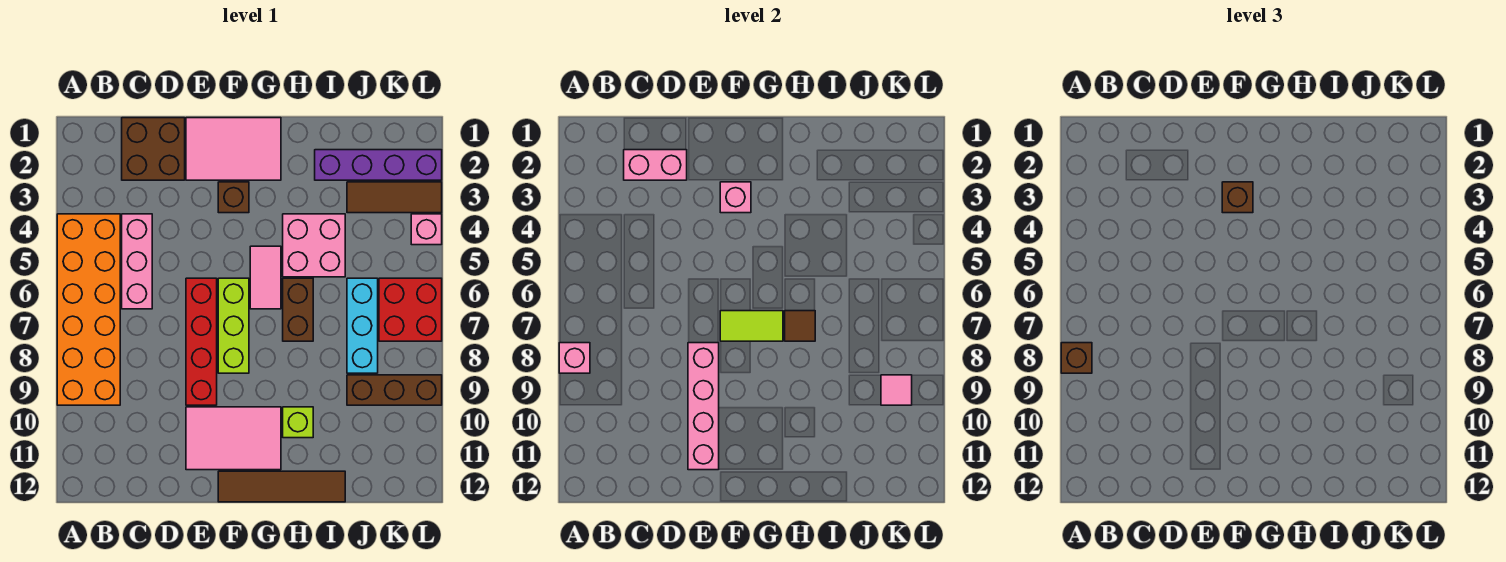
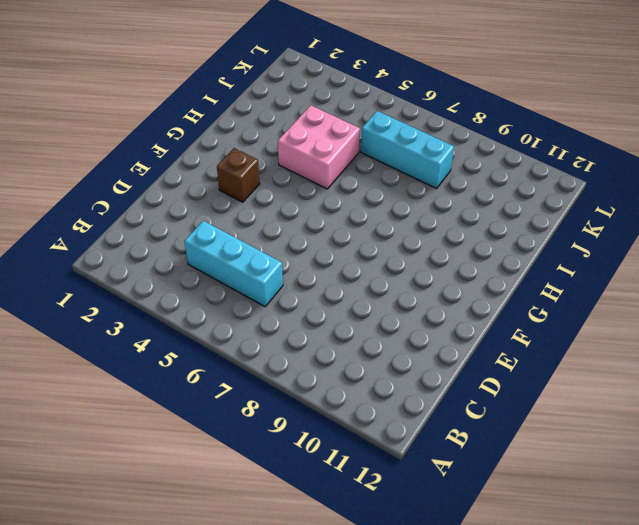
cyan 1x3 brick [184,221,283,306] -> pink 1x3 brick [122,214,152,309]
none -> orange 2x6 brick [57,214,120,405]
none -> brown 2x2 brick [122,118,185,180]
none -> pink 2x3 tile [186,118,281,180]

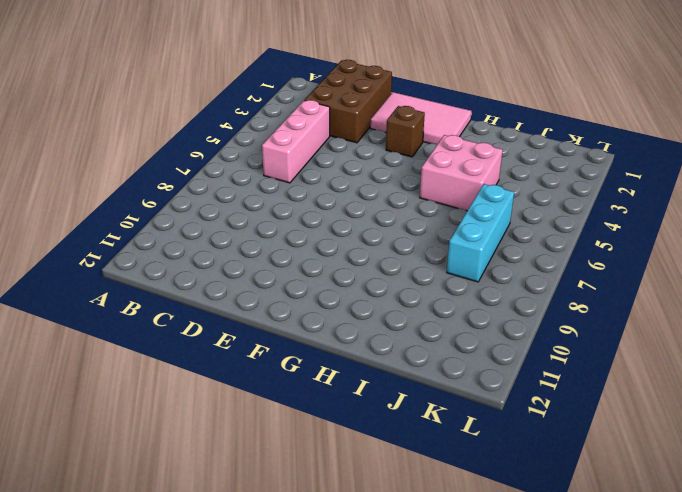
brown 2x3 brick [305,60,392,143] -> brown 2x2 brick [122,118,185,180]
none -> orange 2x6 brick [57,214,120,405]
none -> red 1x4 brick [186,278,217,405]
none -> pink 2x3 tile [186,407,281,470]

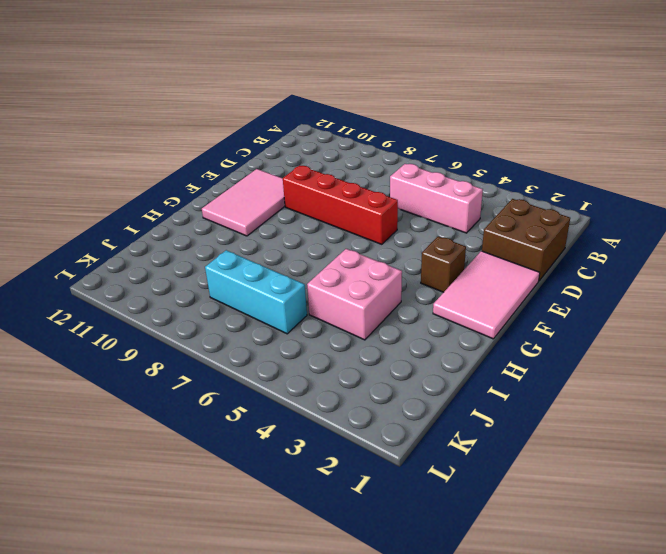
none -> orange 2x6 brick [57,214,120,405]
none -> lime 1x3 brick [218,278,249,373]
none -> brown 1x4 tile [218,471,345,502]

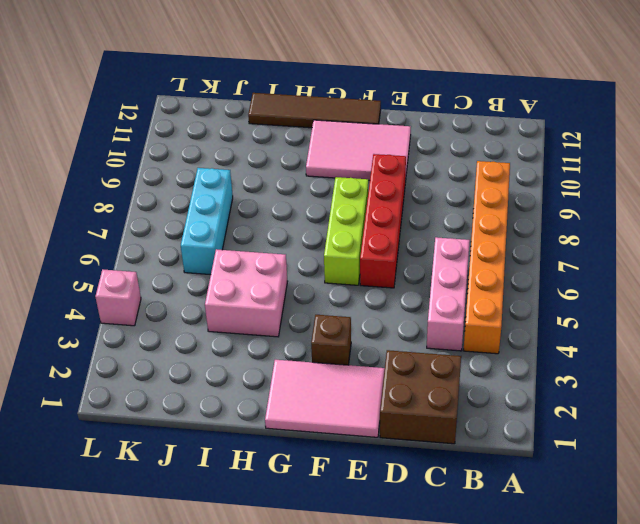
orange 1x6 brick [463,161,510,354] -> orange 2x6 brick [57,214,120,405]
none -> pink 1x2 tile [250,246,281,309]
none -> brown 1x2 brick [283,278,313,341]
none -> lime 1x1 brick [283,407,313,438]

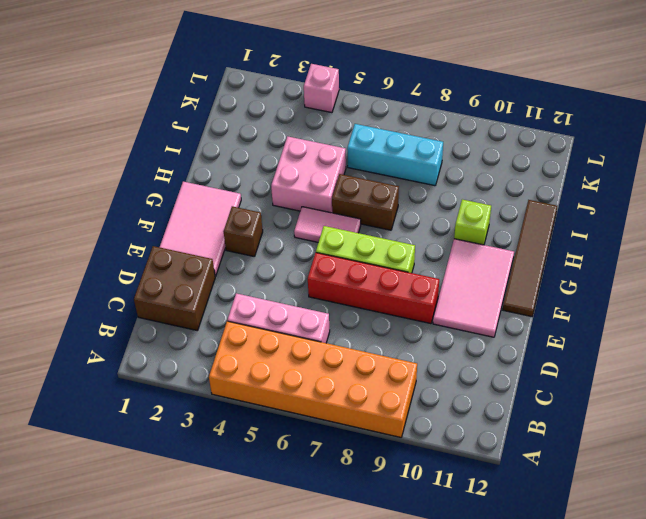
none -> purple 1x4 brick [315,150,442,180]
none -> brown 1x3 tile [347,182,442,213]
none -> brown 1x3 brick [347,375,442,405]

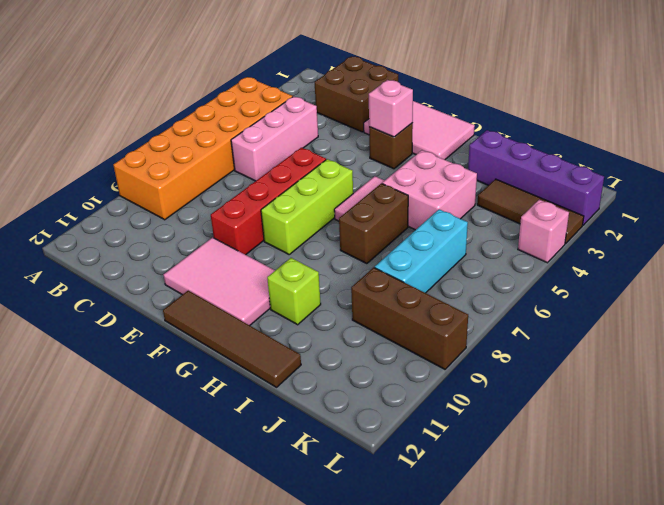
none -> red 2x2 brick [379,278,442,341]
none -> pink 1x1 brick [559,343,590,373]
none -> pink 1x2 brick [624,150,687,180]

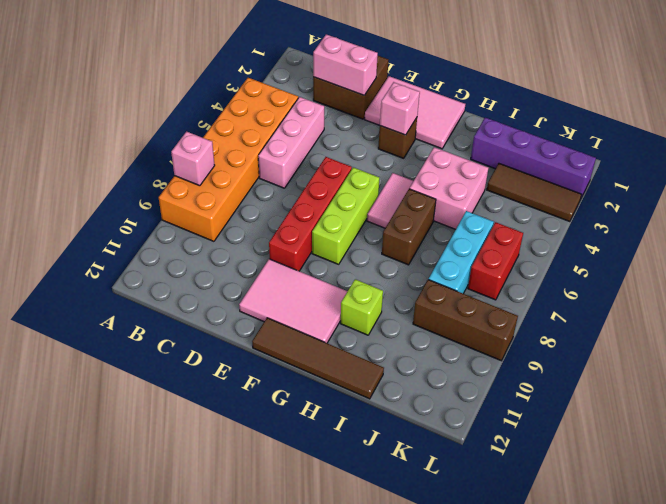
red 1x2 brick [468,222,523,300] -> red 2x2 brick [379,278,442,341]
none -> pink 1x1 brick [411,214,442,245]
none -> pink 1x4 brick [688,343,719,470]
none -> lime 1x2 tile [720,311,783,341]

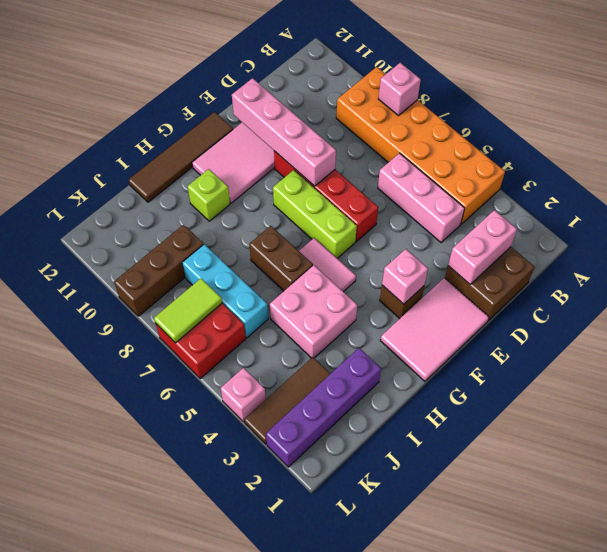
lime 1x2 tile [154,278,222,343] -> lime 1x2 tile moved to [720,311,783,341]
none -> brown 1x1 tile [785,311,815,341]
none -> pink 1x1 tile [881,375,912,405]
none -> brown 1x1 brick [1061,343,1092,373]

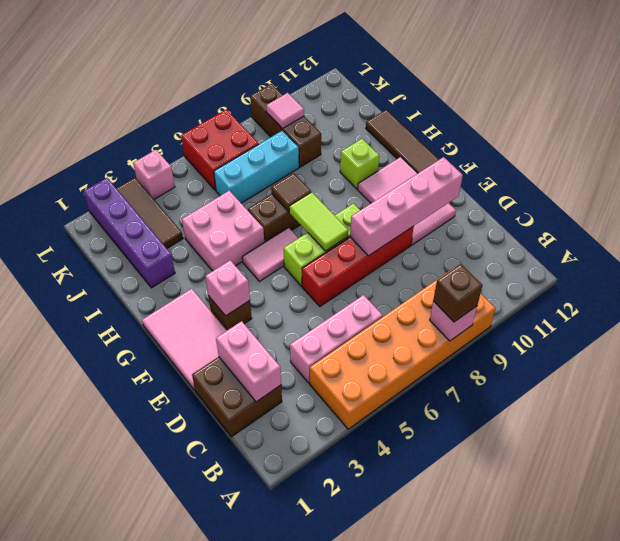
none -> brown 1x1 brick [1222,182,1253,213]

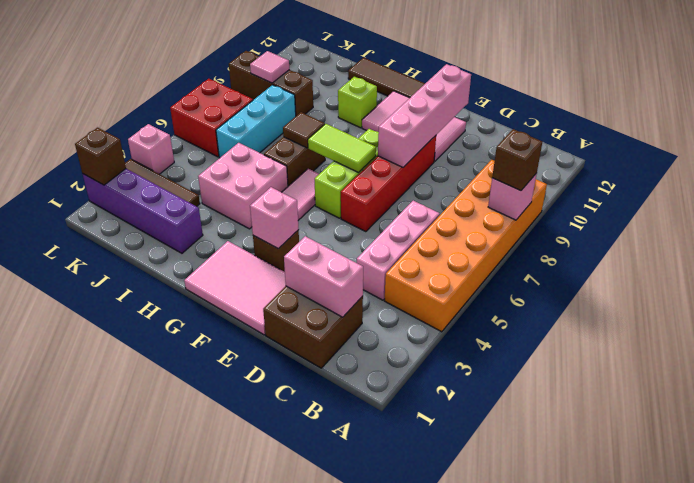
brown 1x1 brick [75,128,126,185] -> brown 1x1 brick moved to [1222,182,1253,213]

